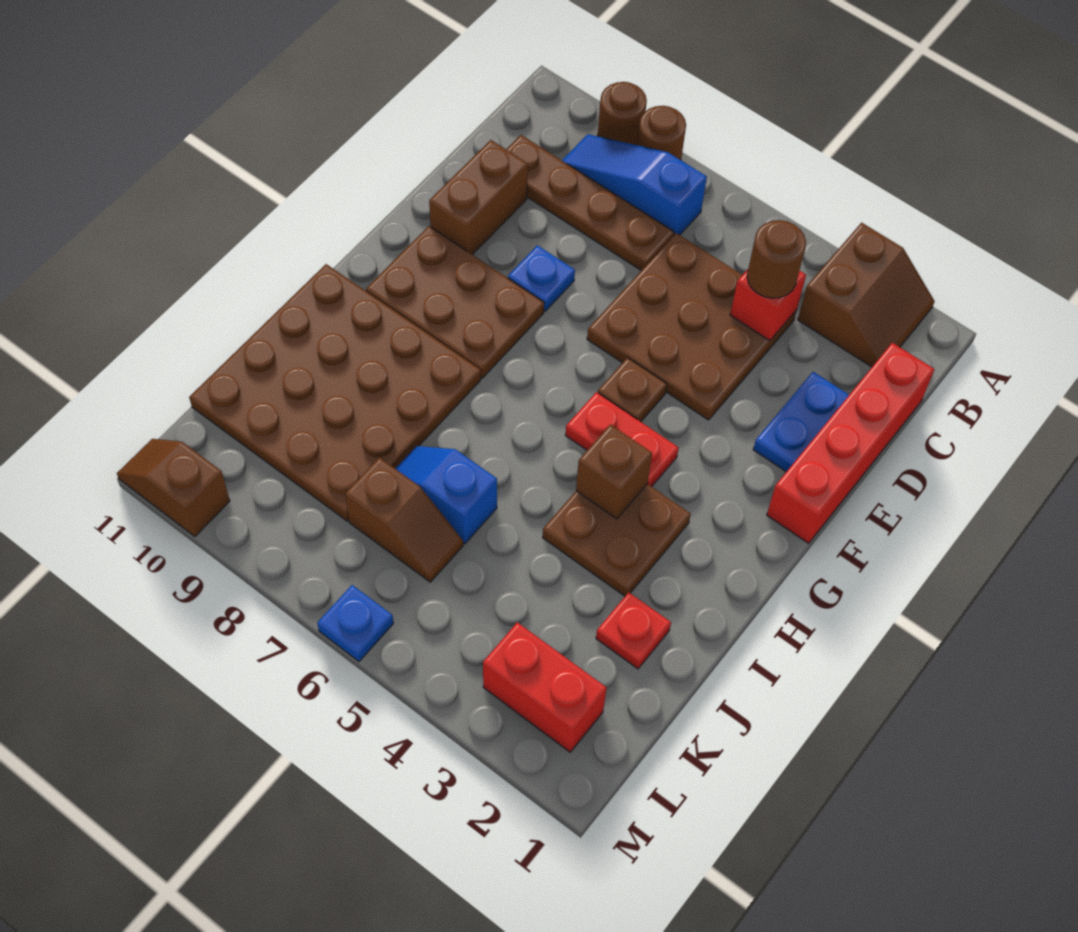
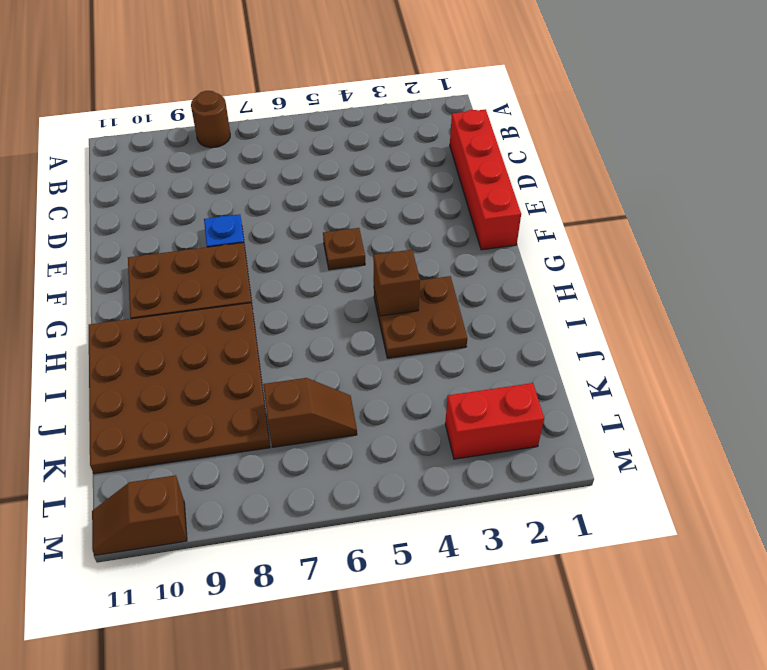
none -> brown 2x2 slope [798,223,935,367]
none -> brown 1x1 round brick [598,82,647,145]
none -> blue 1x3 slope [562,134,707,235]

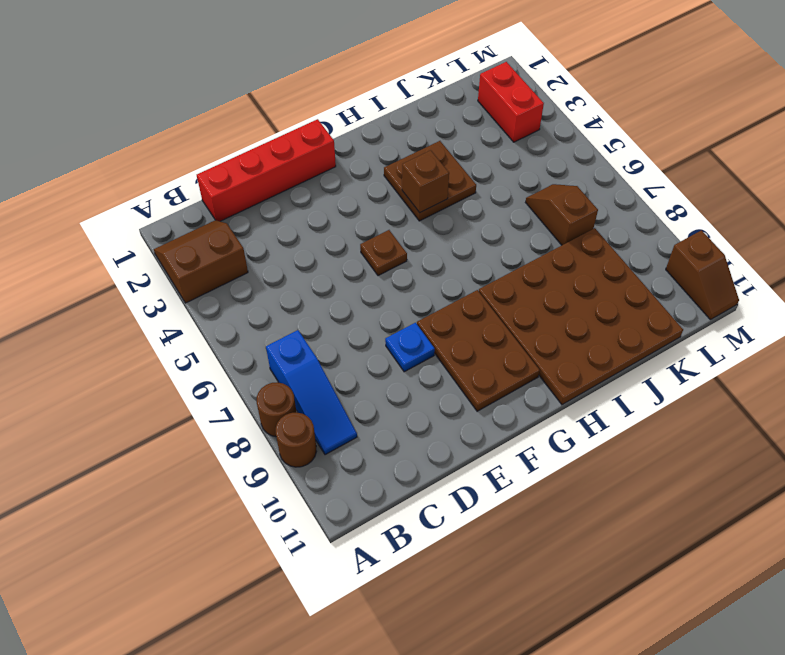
none -> brown 3x3 plate [587,233,797,420]
none -> brown 1x4 plate [506,135,674,271]
none -> blue 1x2 plate [753,372,849,472]

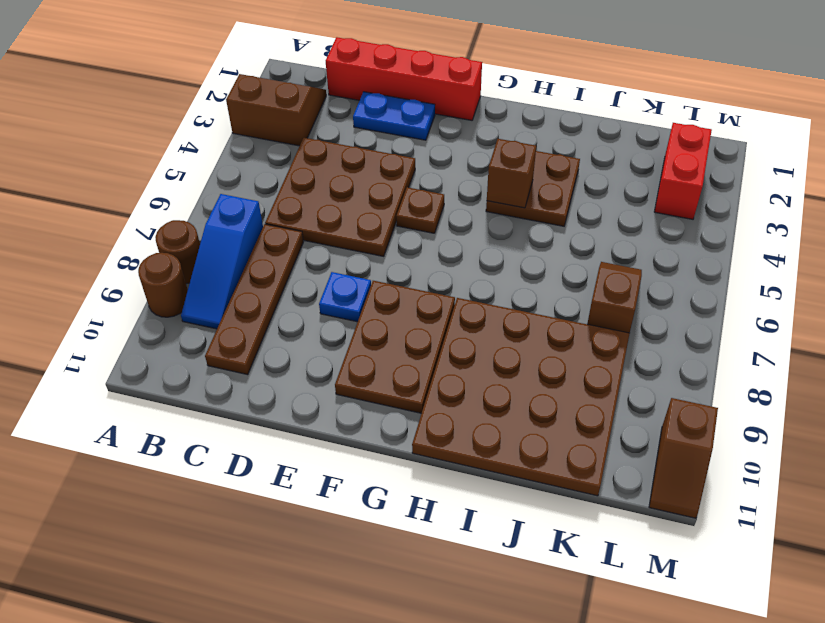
none -> brown 1x2 brick [429,140,528,255]
none -> red 1x2 plate [566,392,679,487]
none -> red 1x1 plate [596,592,671,669]

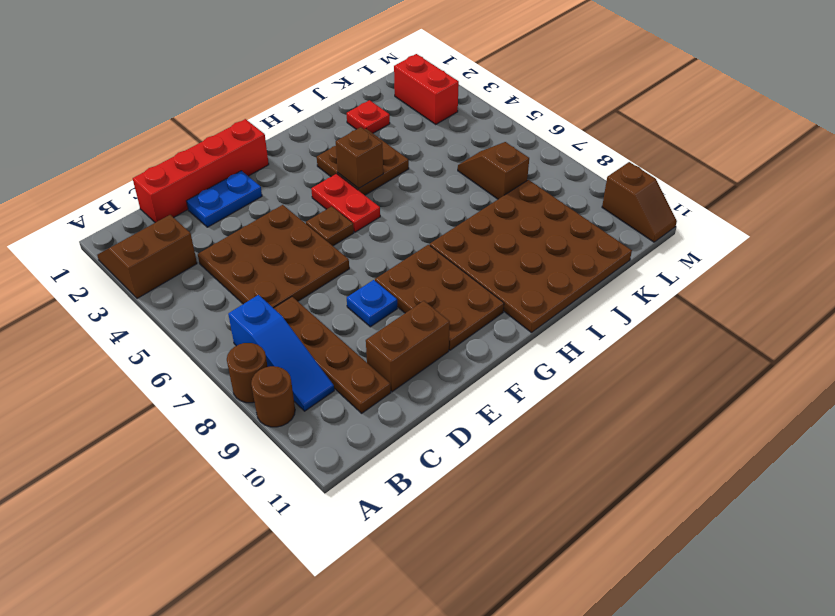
none -> blue 1x2 slope [395,446,497,544]
none -> blue 1x1 plate [317,585,393,661]
none -> red 1x1 brick [730,269,806,341]

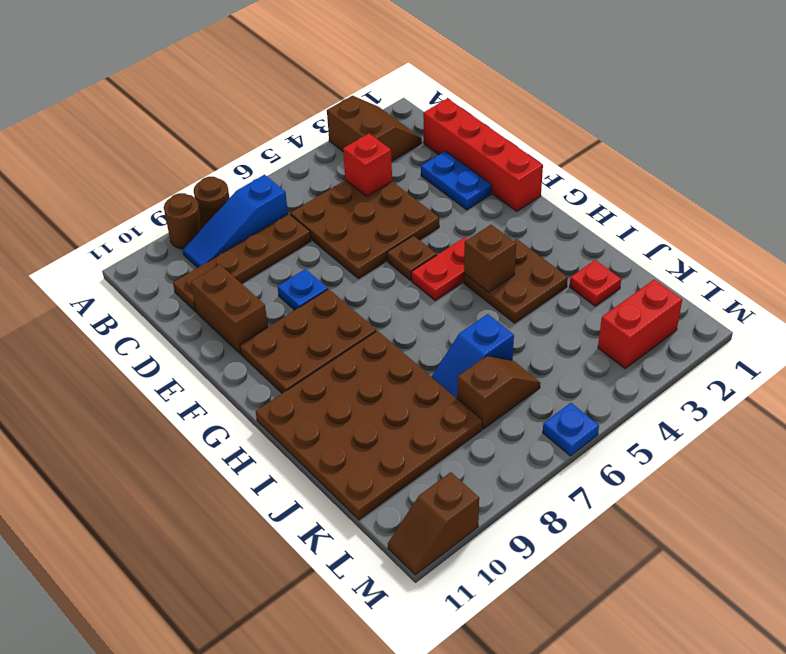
none -> brown 1x1 round brick [747,220,806,298]

